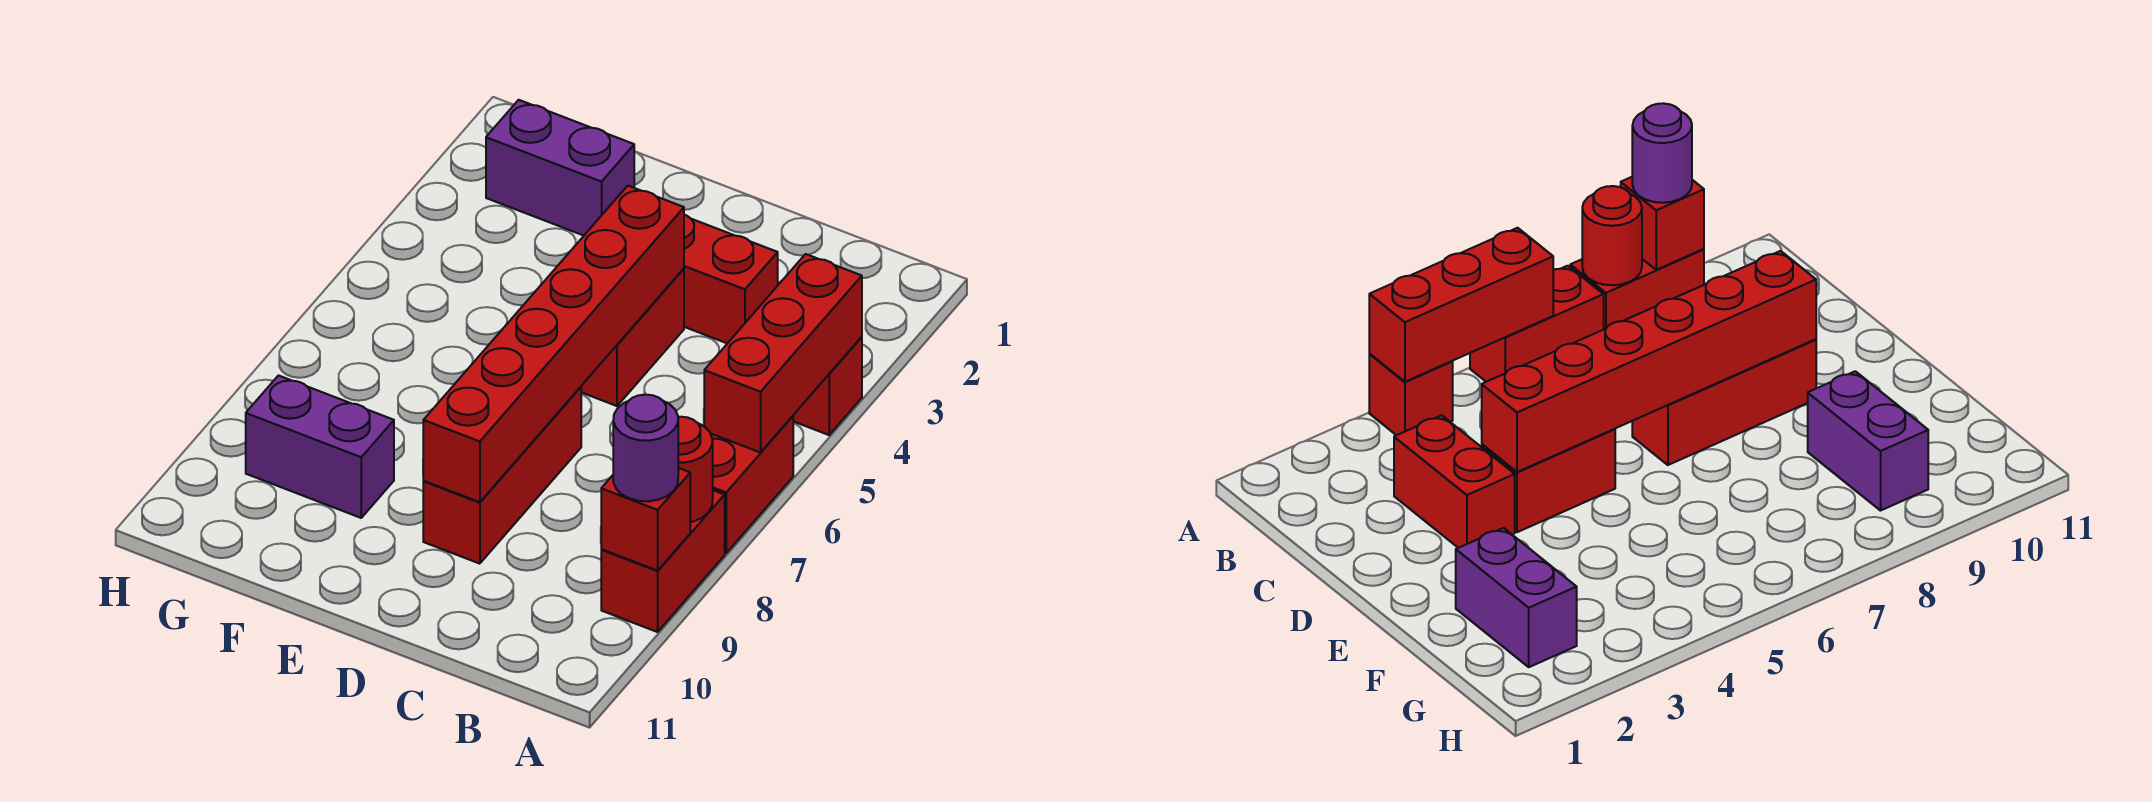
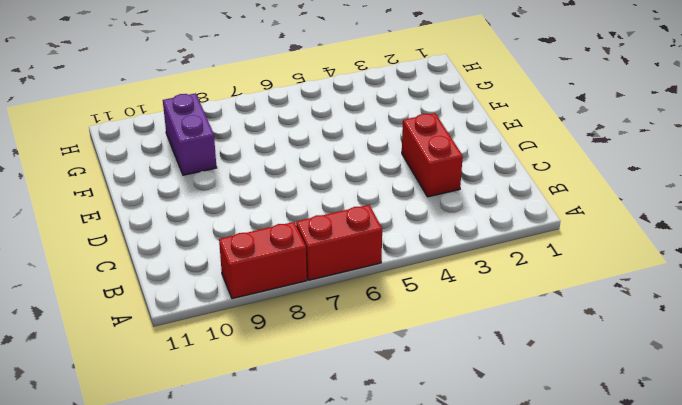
none -> red 1x1 brick [793,337,862,435]
none -> red 1x2 brick [581,269,684,406]
none -> red 1x3 brick [423,387,581,564]

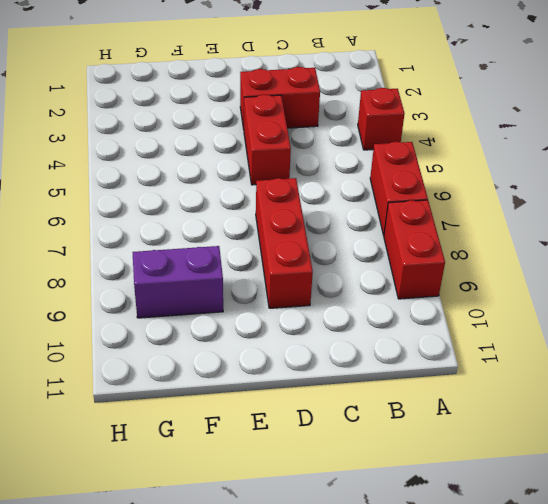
none -> purple 1x2 brick [486,100,634,236]
none -> red 1x3 brick [704,254,862,452]
none -> red 1x1 round brick [678,417,713,522]

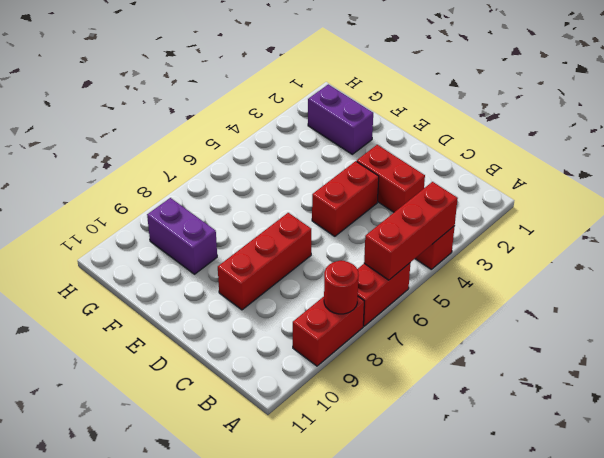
none -> red 1x1 brick [601,468,690,571]
none -> red 1x6 brick [423,186,684,502]
none -> purple 1x1 round brick [613,395,678,501]

